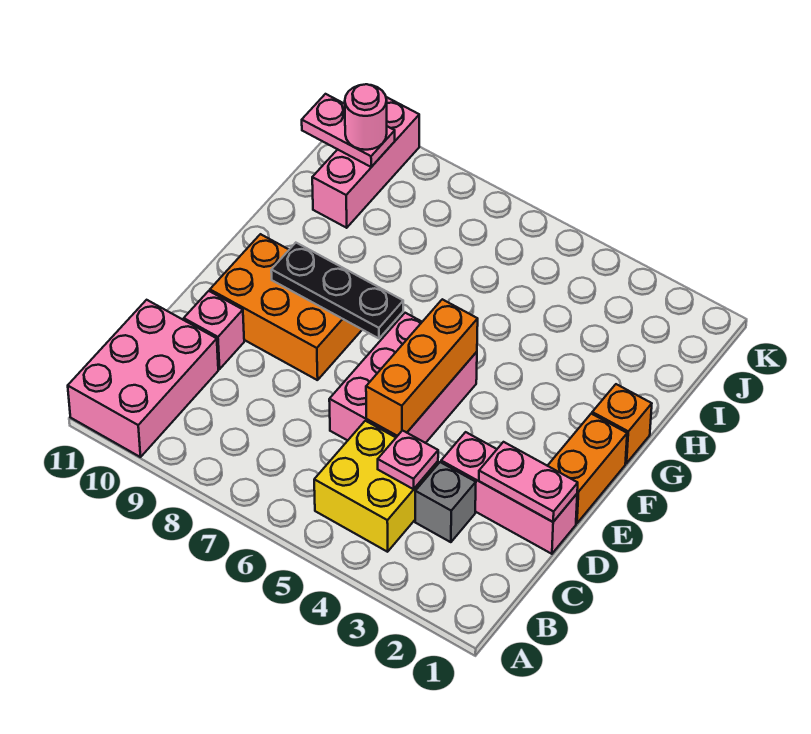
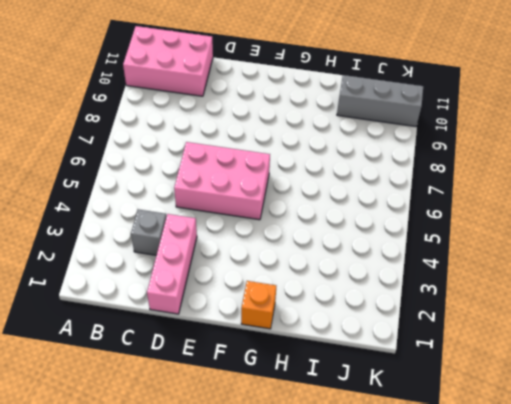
grey 1x3 brick [337,75,423,127] -> pink 1x3 brick [312,97,419,228]
none -> yellow 2x2 brick [314,421,438,552]
none -> pink 1x1 brick [184,291,244,369]
none -> orange 1x2 brick [548,414,627,523]

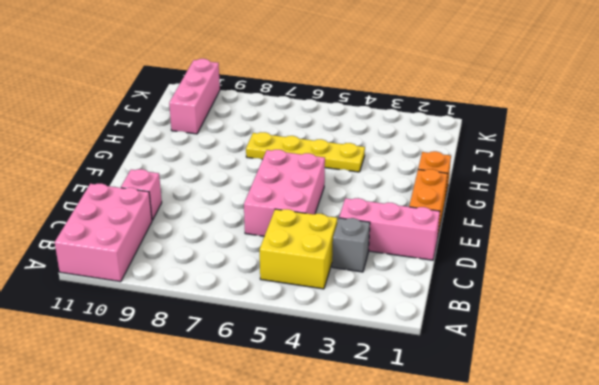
yellow 1x4 plate [246,132,365,172] -> none
none -> orange 2x3 brick [210,234,362,380]
none -> pink 1x1 plate [378,431,438,489]
none -> pink 1x2 plate [479,442,578,522]

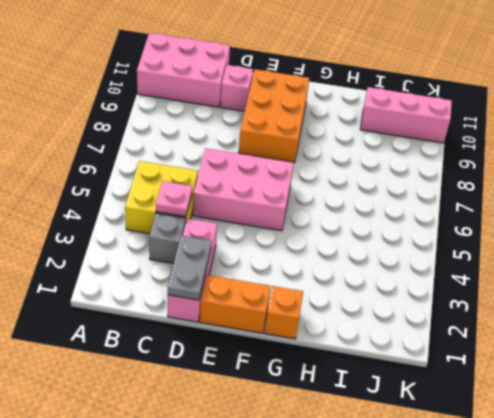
grey 1x2 plate [168,236,212,300] -> pink 1x2 plate [479,442,578,522]
none -> orange 1x3 brick [366,299,478,436]
none -> black 1x3 plate [271,243,403,338]
none -> pink 1x2 plate [302,94,395,167]

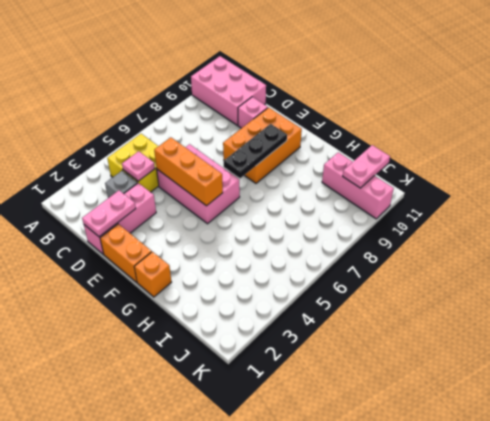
none -> pink 1x1 round brick [345,84,387,150]

